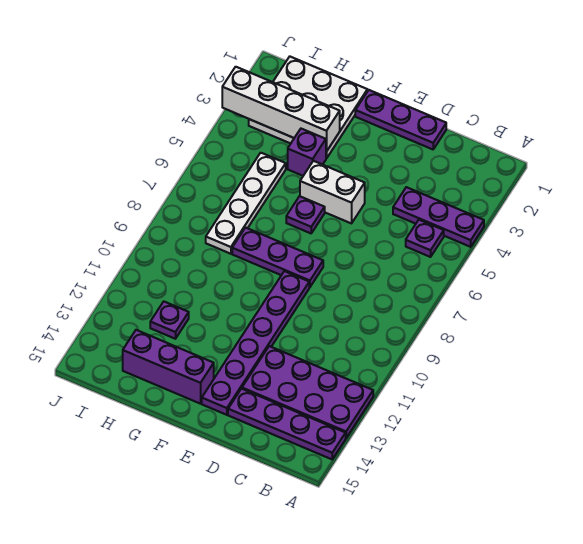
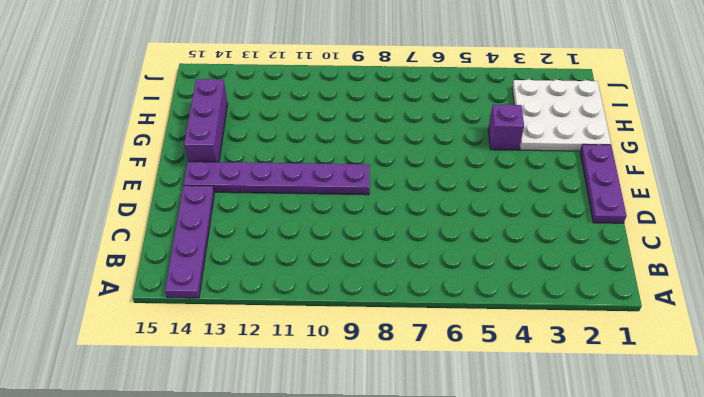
none -> purple 1x3 plate [393,187,484,247]
none -> purple 2x4 plate [242,346,373,438]
none -> purple 1x1 plate [406,220,444,257]

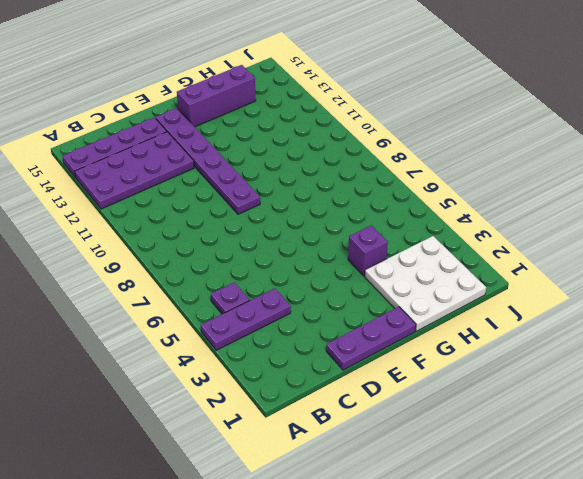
none -> white 1x2 brick [300,161,365,223]
none -> purple 1x3 plate [232,228,323,287]
none -> purple 1x1 plate [286,196,325,233]

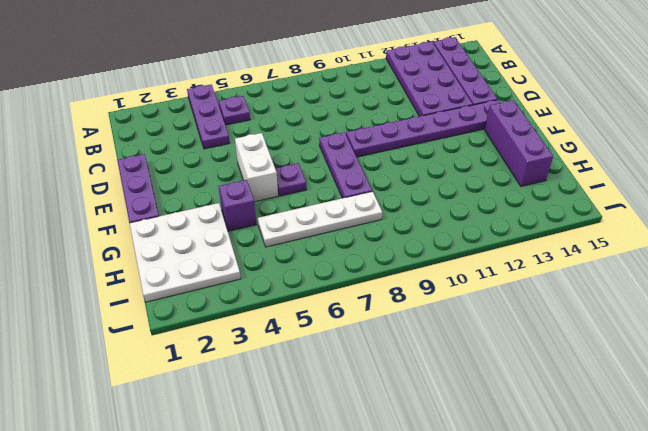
none -> purple 1x1 plate [150,302,189,339]
none -> white 1x4 brick [222,67,340,152]

